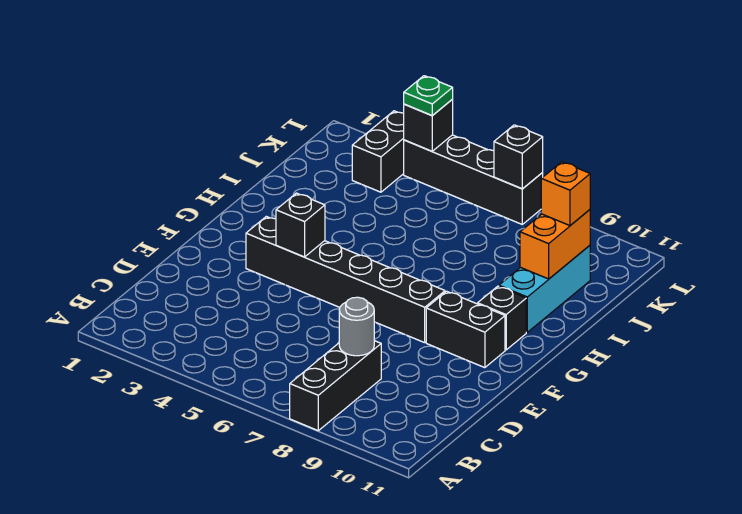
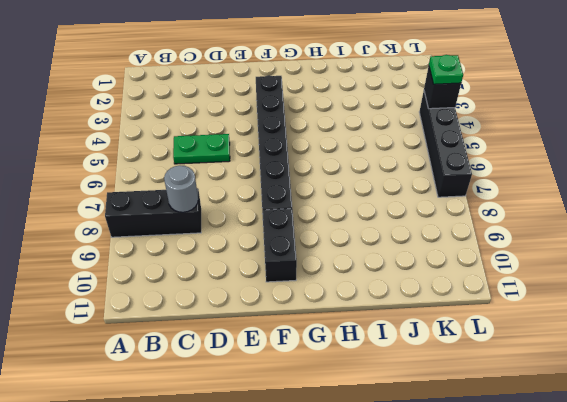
green 1x2 plate [173,134,230,164] -> none
none -> black 1x1 brick [478,286,526,350]
none -> cyan 1x3 brick [499,245,590,332]
none -> black 1x2 brick [352,111,404,192]

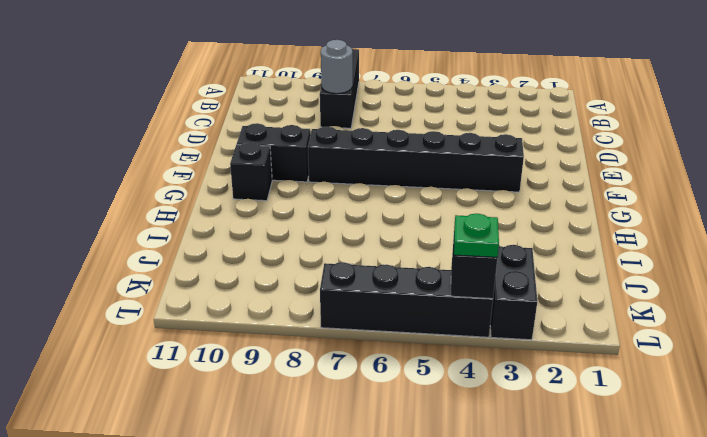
none -> cyan 1x3 brick [499,245,590,332]
none -> black 1x1 brick [276,193,325,257]
none -> orange 1x2 brick [520,210,590,279]

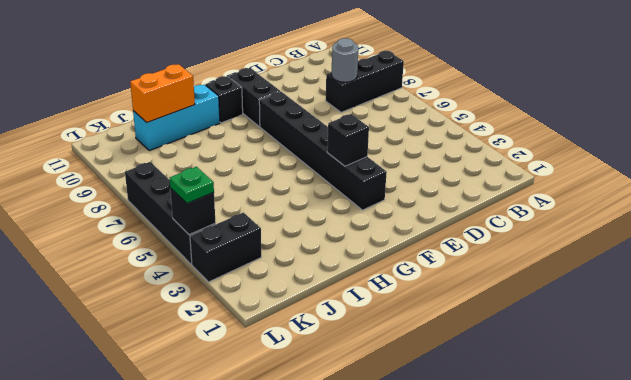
none -> black 1x1 brick [494,125,543,189]
none -> orange 1x1 brick [541,162,590,226]

